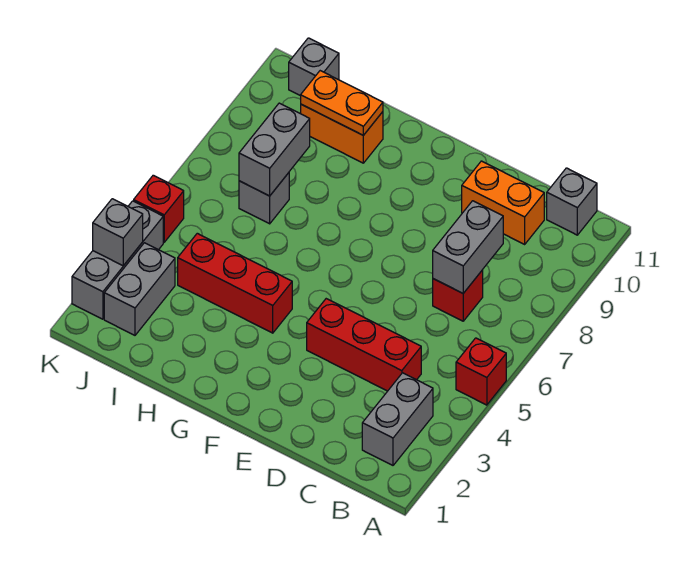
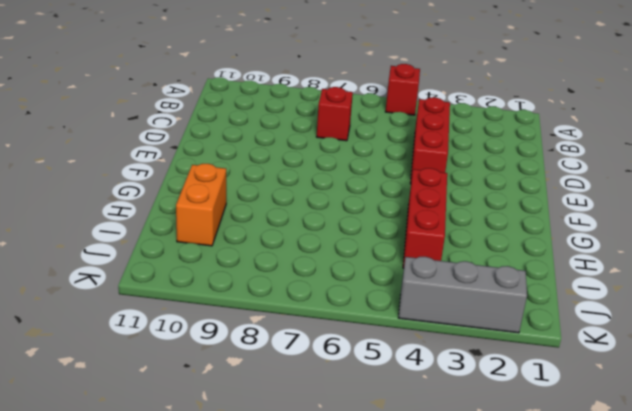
none -> grey 1x2 brick [362,373,433,465]
none -> grey 1x1 brick [547,168,597,235]
none -> orange 1x2 brick [462,161,544,244]

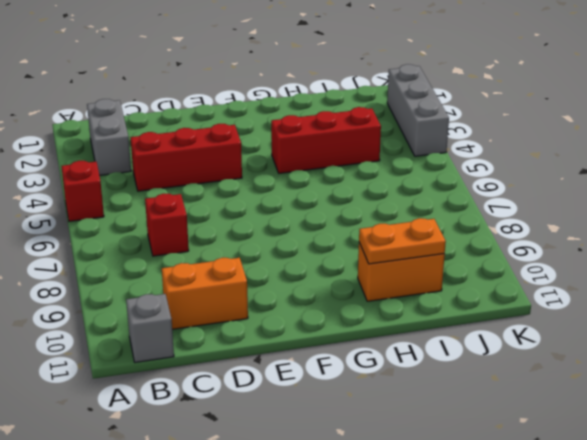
none -> grey 1x1 brick [239,173,289,224]
none -> grey 1x2 brick [104,243,175,335]
none -> grey 1x1 brick [289,38,339,96]

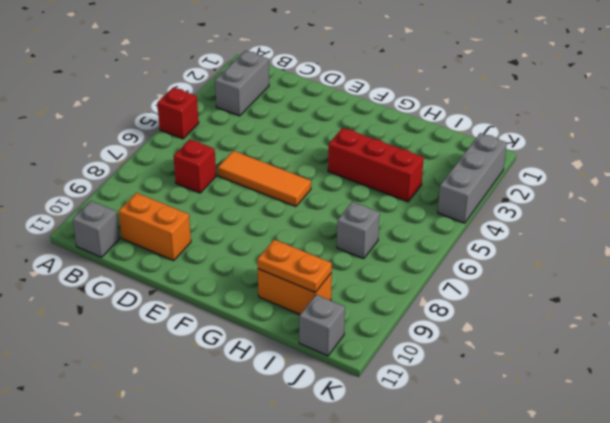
orange 1x3 tile [218,151,311,206] -> none
none -> red 1x3 brick [307,299,421,391]
none -> grey 1x2 brick [104,243,175,335]
none -> red 1x1 brick [134,175,184,242]

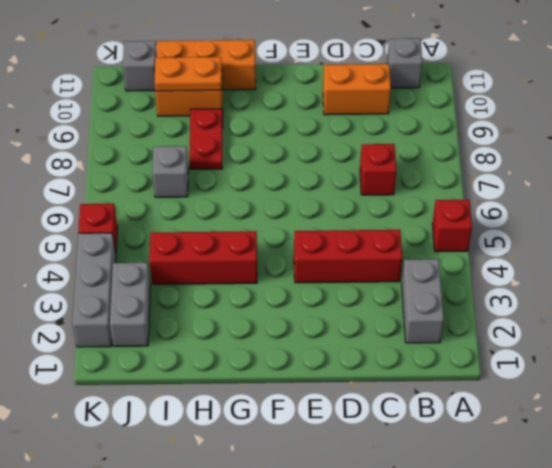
orange 1x3 brick [157,40,256,90] -> none
red 1x2 plate [189,109,223,169] -> none
none -> grey 1x2 brick [433,201,503,293]
none -> grey 1x2 brick [239,103,310,196]
none -> grey 1x1 brick [93,199,143,266]

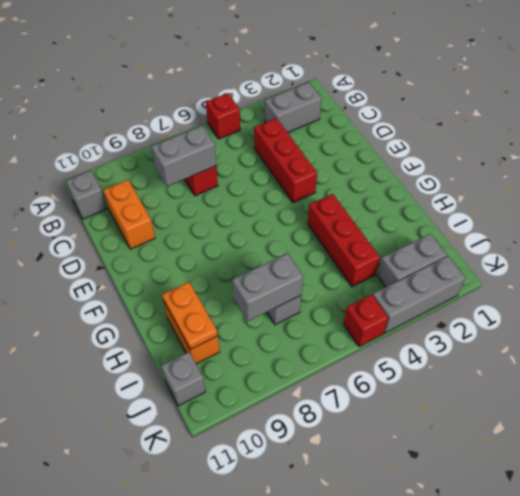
none -> grey 1x1 brick [93,199,143,266]

